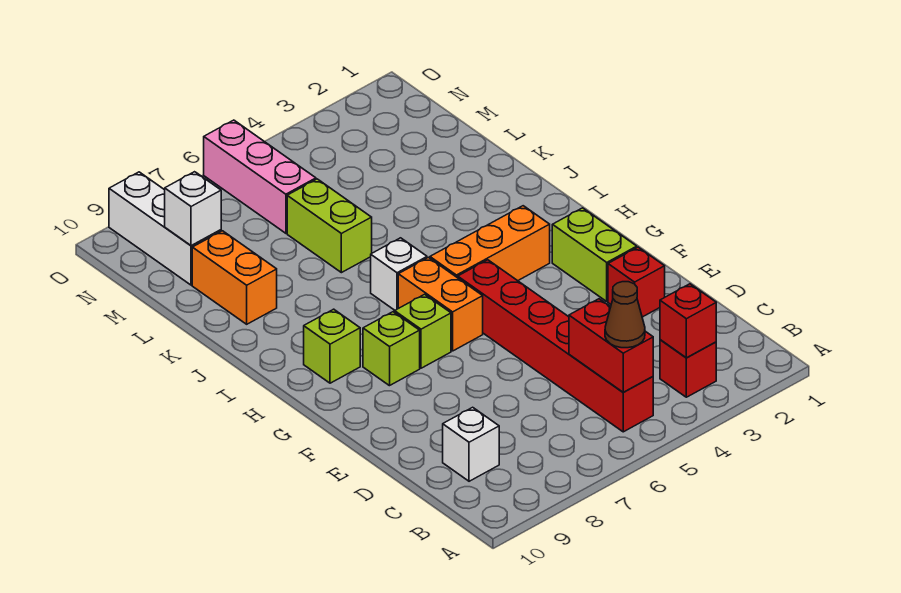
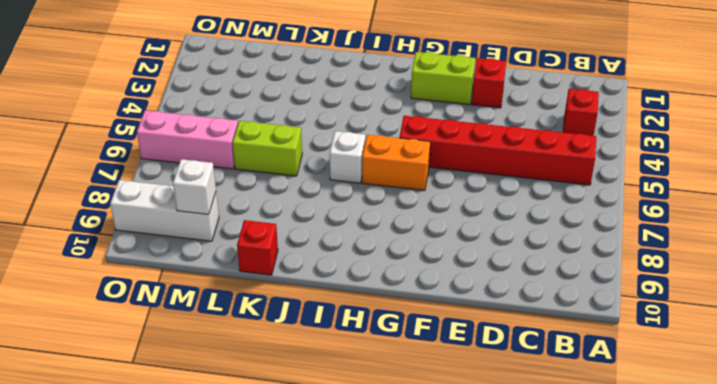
red 1x1 brick [237,220,278,275] -> red 1x1 brick moved to [660,284,716,358]
none -> white 1x1 brick [443,407,499,481]
none -> lime 1x1 brick [395,294,451,368]
none -> lime 1x1 brick [363,312,420,386]

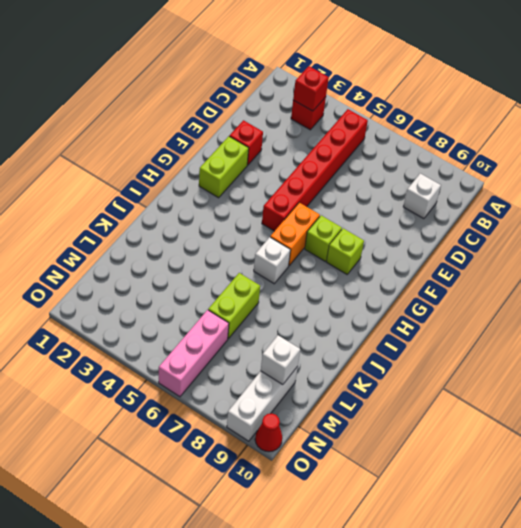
red 1x1 cone [255,413,282,452] -> none
none -> orange 1x3 brick [430,206,550,281]
none -> lime 1x1 brick [304,309,360,383]
none -> orange 1x2 brick [192,231,277,324]

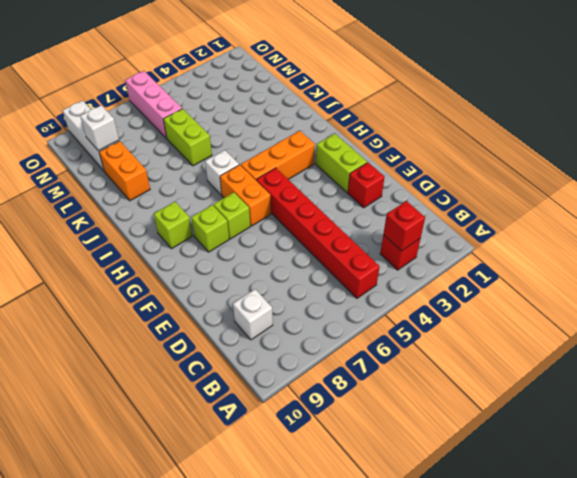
none -> red 1x2 brick [569,299,653,392]
none -> brown 1x1 cone [605,282,645,348]

